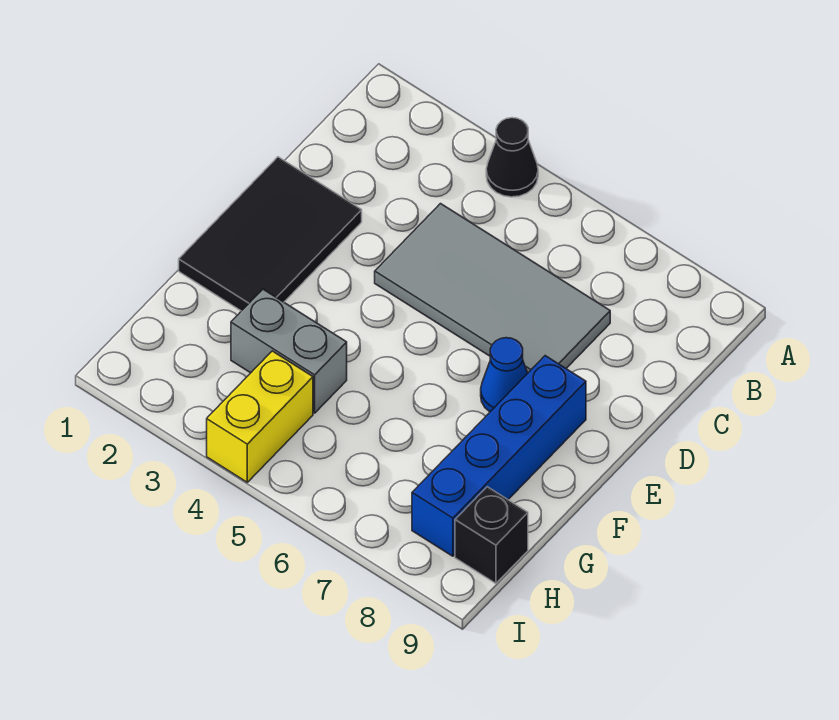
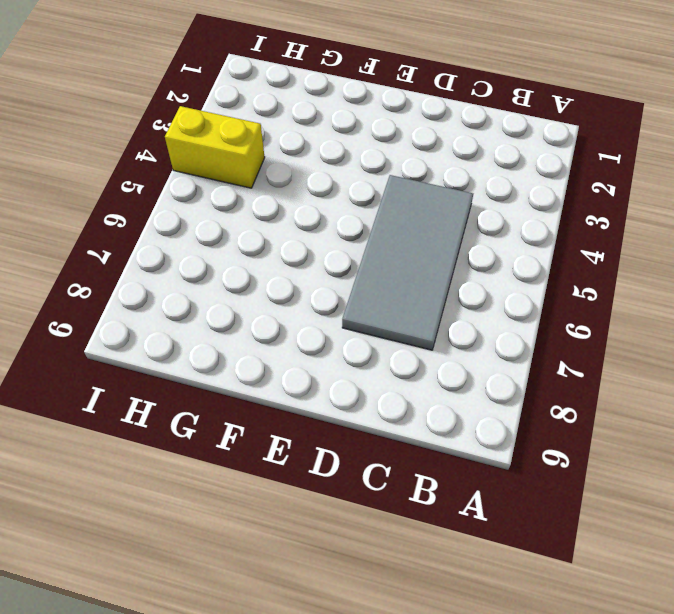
none -> black 1x1 cone [486,118,538,197]
none -> black 2x3 tile [179,157,362,311]

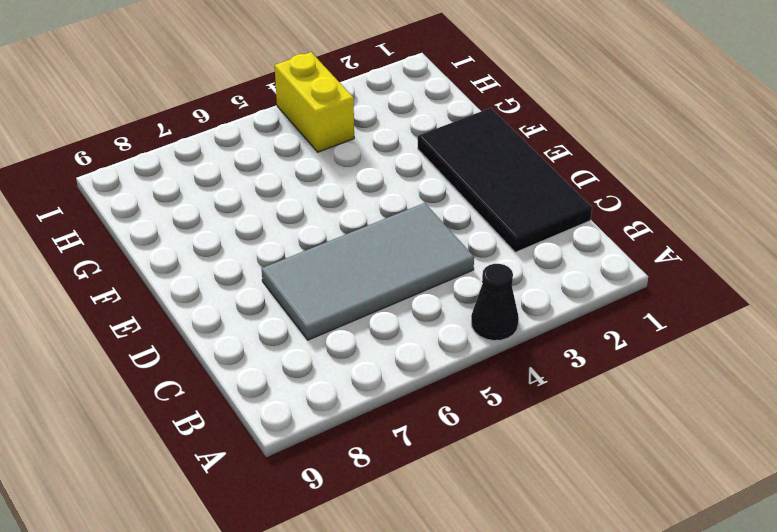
black 2x4 tile [418,108,592,252] -> black 2x3 tile [179,157,362,311]
none -> blue 1x1 cone [481,338,528,412]
none -> blue 1x4 brick [412,356,586,556]

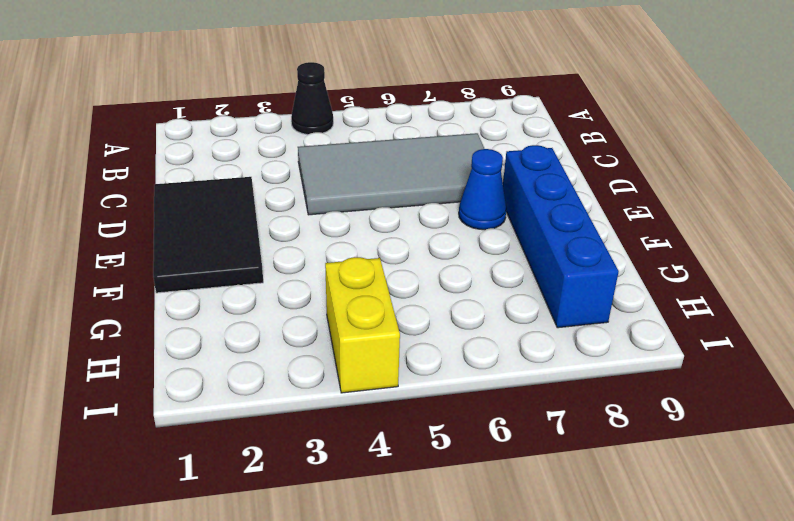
none -> grey 1x2 brick [231,289,347,413]
none -> black 1x1 brick [455,487,528,583]

